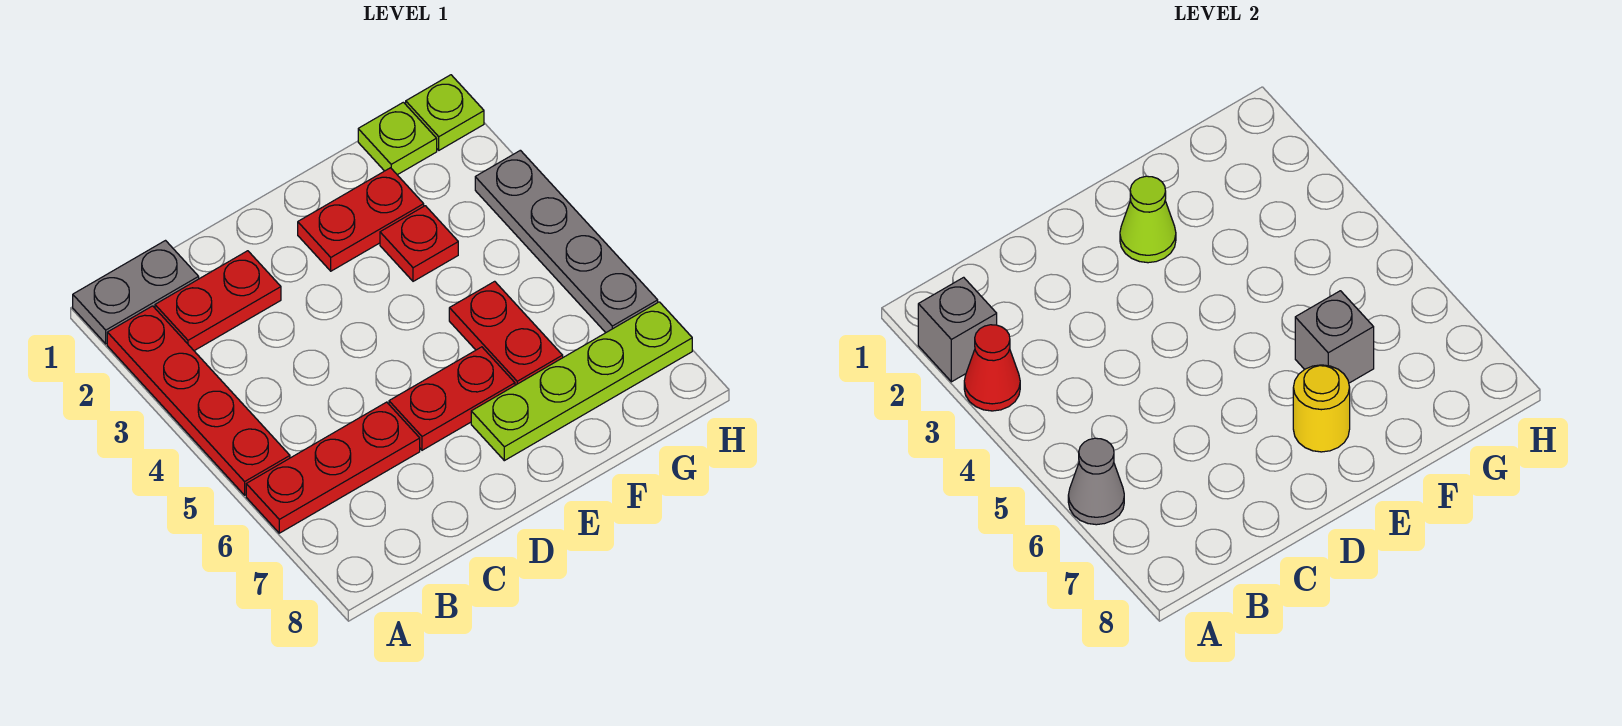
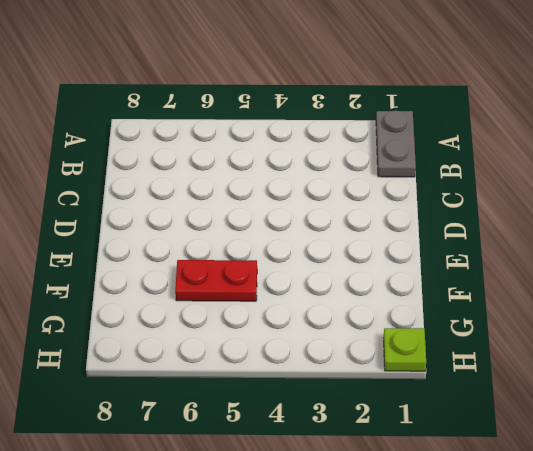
none -> red 1x4 plate [107,306,290,495]
none -> red 1x3 plate [246,402,420,533]
none -> red 1x2 plate [155,251,281,351]

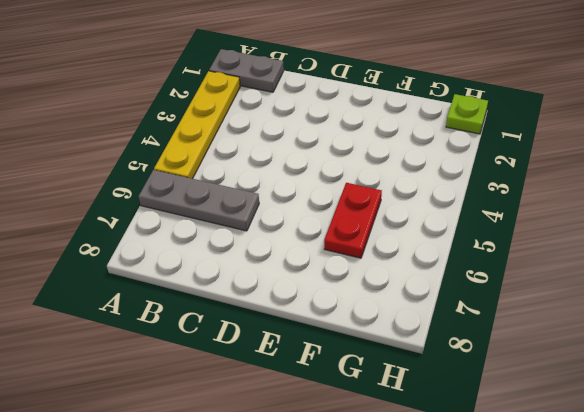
yellow 1x4 plate [154,71,240,179] -> red 1x4 plate [107,306,290,495]
grey 1x3 plate [139,170,259,231] -> red 1x3 plate [246,402,420,533]
none -> red 1x2 plate [155,251,281,351]
none -> red 1x2 plate [389,347,515,450]
none -> red 1x2 plate [298,168,424,271]

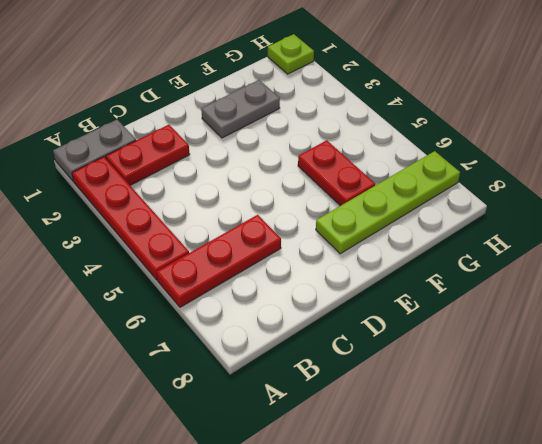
grey 1x2 plate [201,80,280,138] -> red 1x2 plate [298,168,424,271]
none -> red 1x2 plate [389,347,515,450]
none -> red 1x1 plate [380,206,458,281]
none -> lime 1x1 plate [358,102,437,175]

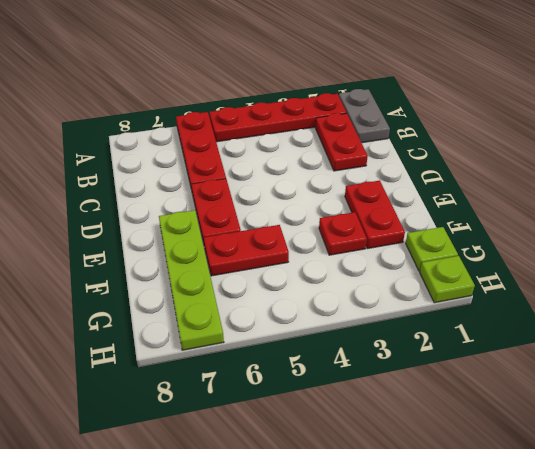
none -> grey 1x4 plate [475,150,658,333]
none -> grey 1x1 brick [918,277,997,382]
none -> red 1x1 cone [964,325,1020,411]

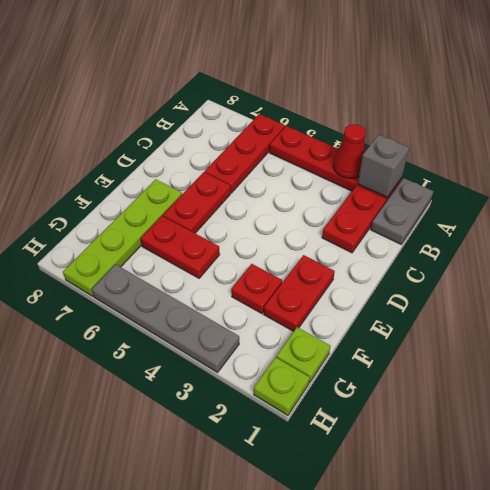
none -> grey 1x1 cone [1068,438,1124,525]
none -> lime 1x1 cone [1120,176,1176,263]
none -> yellow 1x1 round brick [1293,365,1350,452]

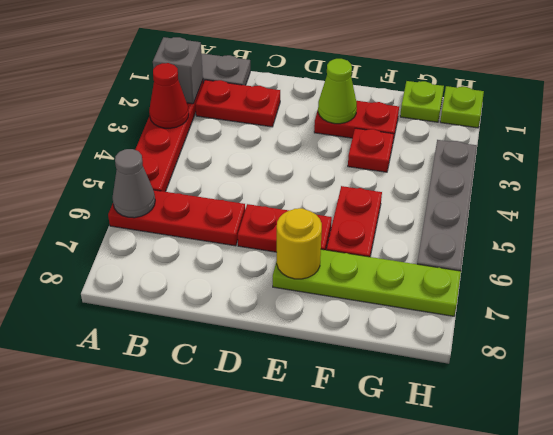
none -> grey 1x1 brick [1295,291,1374,383]

